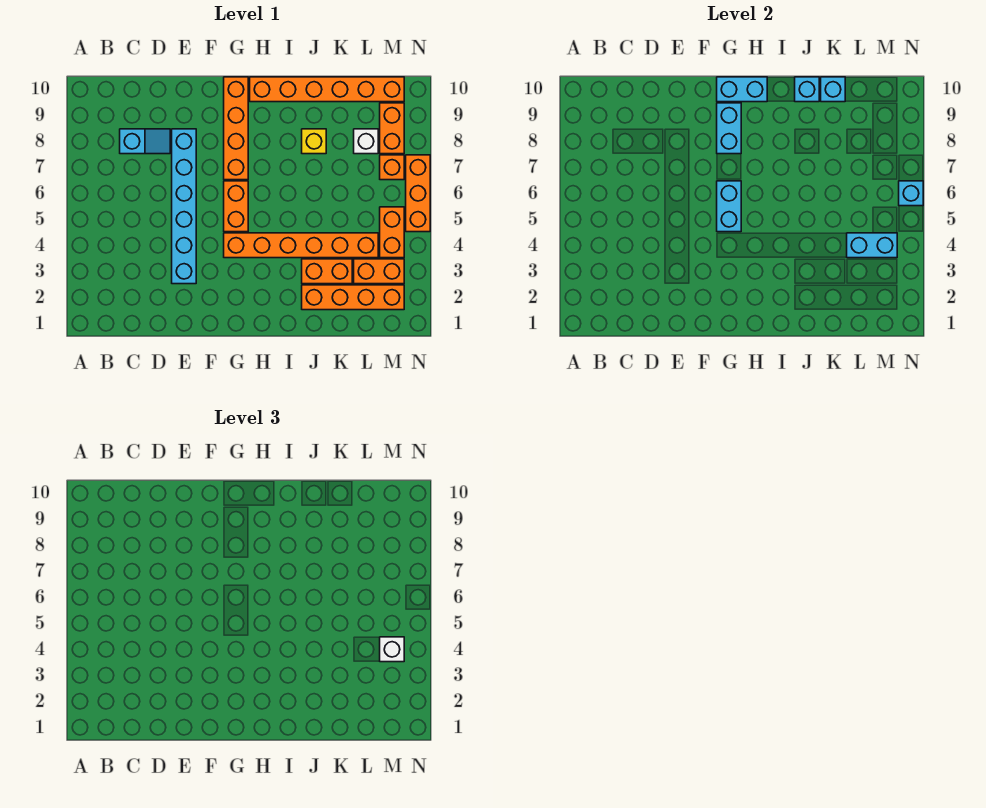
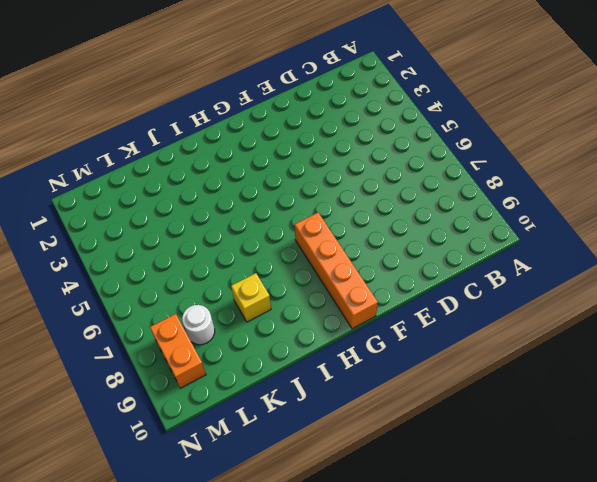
white 1x1 round brick [182,305,215,345] -> white 1x1 brick [354,129,378,154]
none -> cyan 1x2 slope [120,129,170,154]
none -> cyan 1x6 brick [172,129,196,284]
none -> orange 1x6 brick [224,233,378,258]

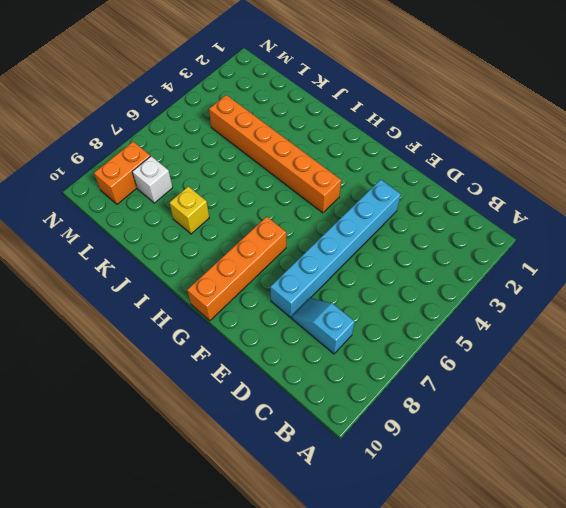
none -> orange 1x2 brick [224,181,248,232]
none -> orange 1x6 brick [250,77,404,102]
none -> orange 1x4 brick [302,285,404,310]

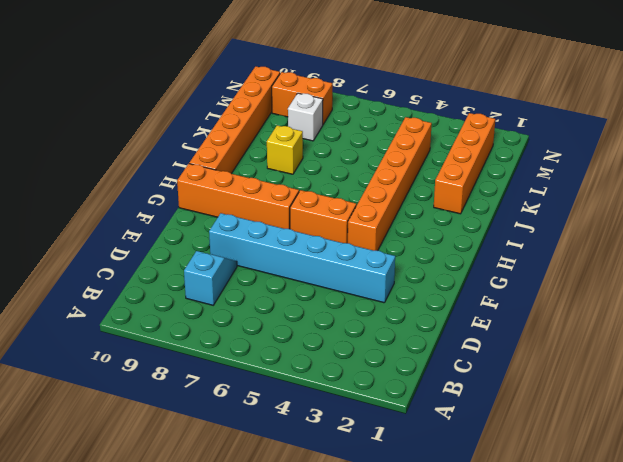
none -> orange 1x2 brick [302,259,352,284]
none -> orange 1x2 brick [354,259,404,284]
none -> orange 1x2 brick [380,207,404,258]

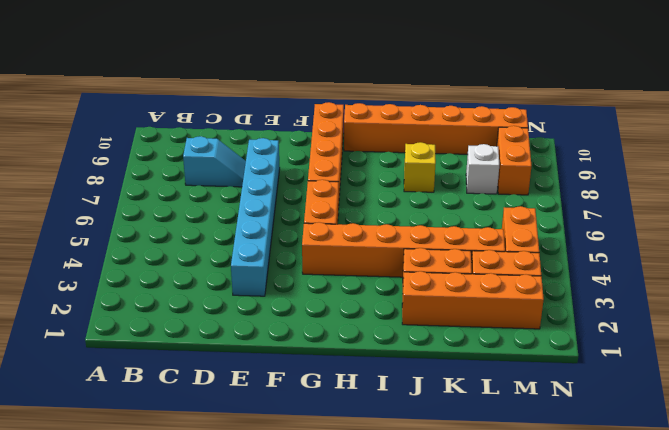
none -> orange 1x1 brick [380,155,404,180]
none -> orange 1x3 brick [406,155,430,232]
none -> cyan 1x2 brick [717,181,741,232]

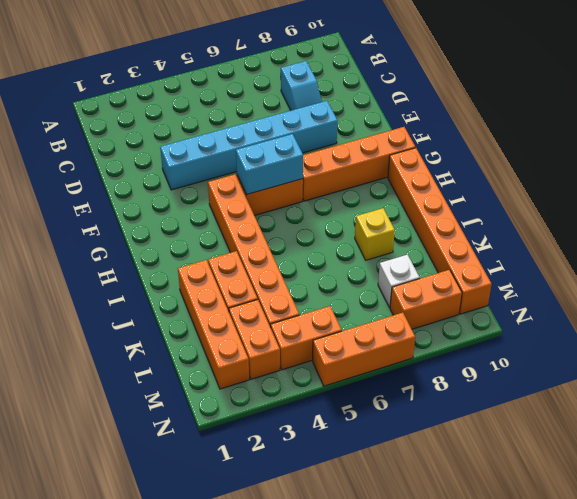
none -> orange 1x1 brick [380,155,404,180]
none -> cyan 1x2 brick [717,103,741,154]
none -> cyan 1x2 brick [717,77,767,102]

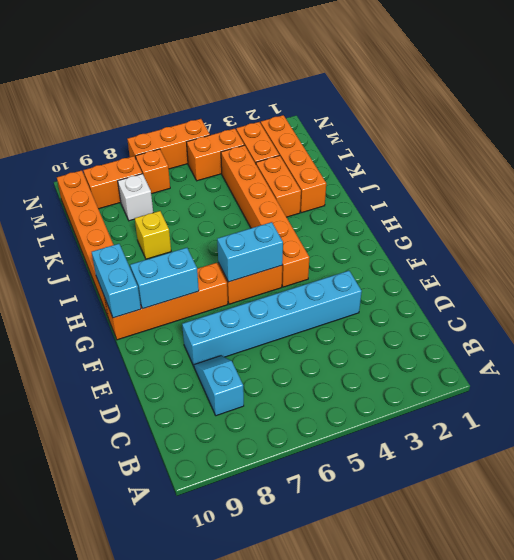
none -> cyan 1x1 brick [795,77,819,102]
none -> cyan 1x1 brick [821,77,845,102]
none -> cyan 1x2 brick [847,233,897,258]

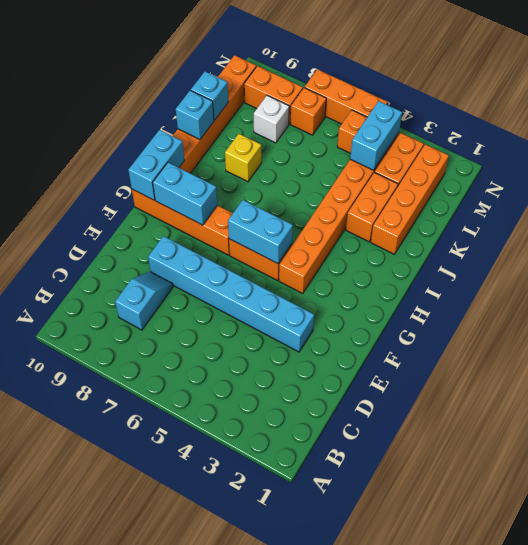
none -> cyan 1x1 brick [899,181,923,206]
none -> white 1x1 brick [380,637,404,662]

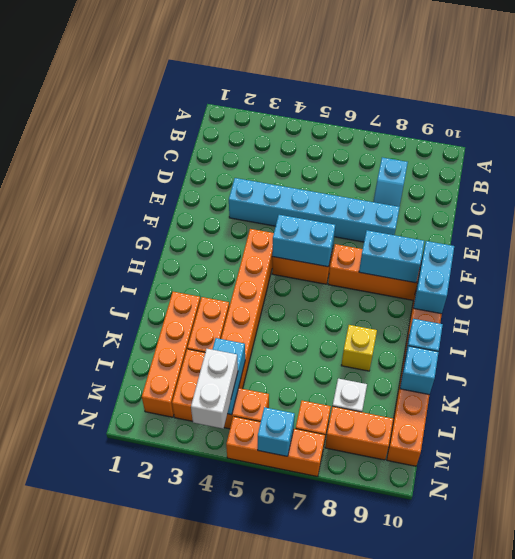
white 1x2 brick [191,349,238,429] -> white 1x1 brick [380,637,404,662]

